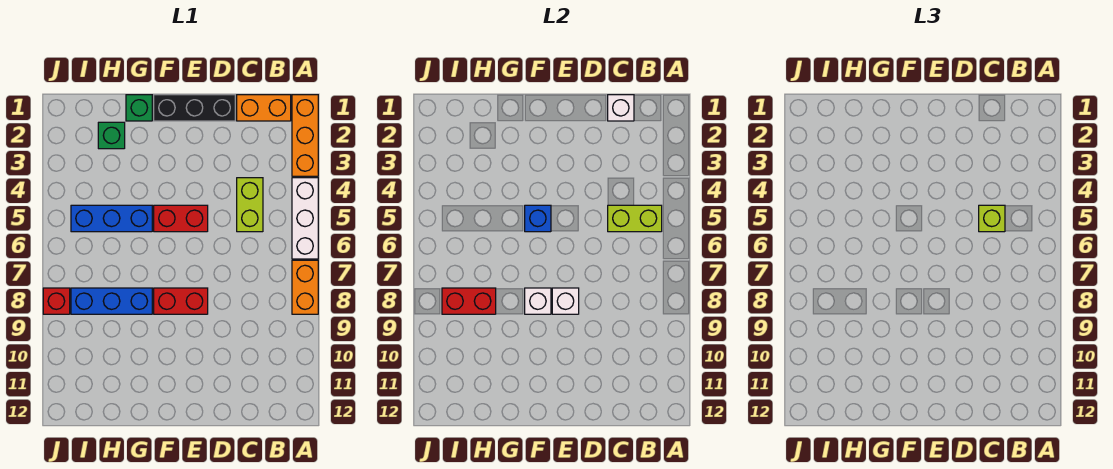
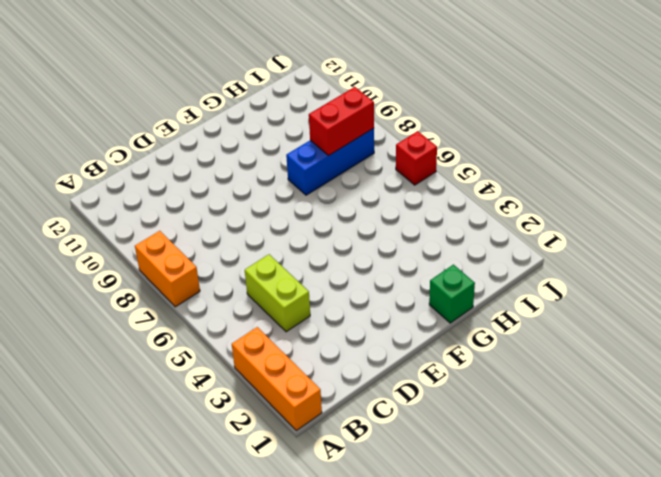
red 1x1 brick [396,131,437,185] -> red 1x1 brick moved to [43,288,70,314]
none -> white 1x3 brick [292,178,318,259]
none -> orange 1x2 brick [237,95,291,121]
none -> black 1x3 brick [154,95,235,121]

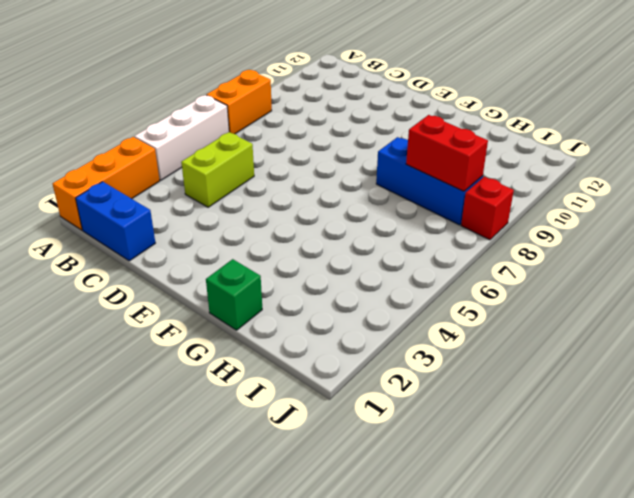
blue 1x2 brick [76,182,155,261] -> orange 1x2 brick [237,95,291,121]
none -> black 1x3 brick [154,95,235,121]
none -> red 1x2 brick [154,205,208,232]
none -> red 1x2 brick [154,288,208,314]

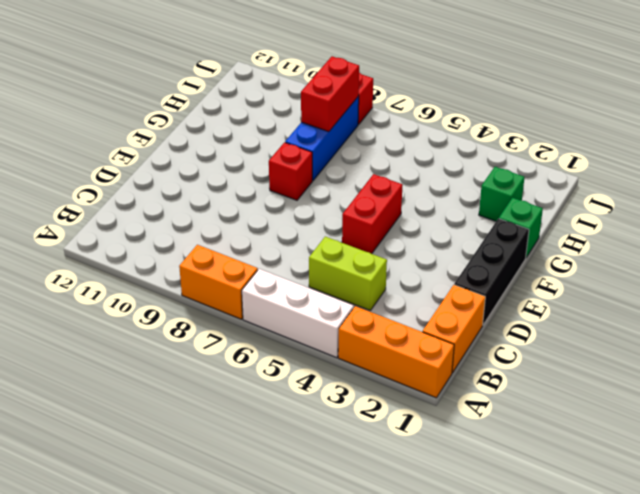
red 1x1 brick [269,142,312,200] -> red 1x2 brick [154,288,208,314]
none -> blue 1x3 brick [71,205,152,232]
none -> lime 1x2 brick [608,205,662,232]
none -> white 1x1 brick [608,95,634,121]

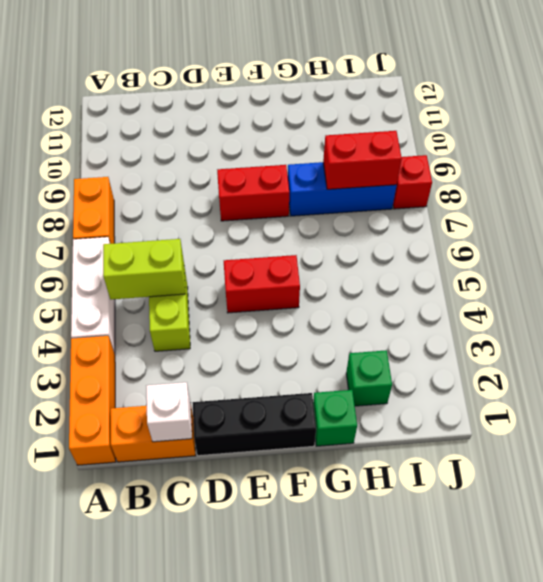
none -> blue 1x3 brick [71,205,152,232]
none -> white 1x1 brick [552,288,579,314]
none -> blue 1x1 brick [525,205,551,232]

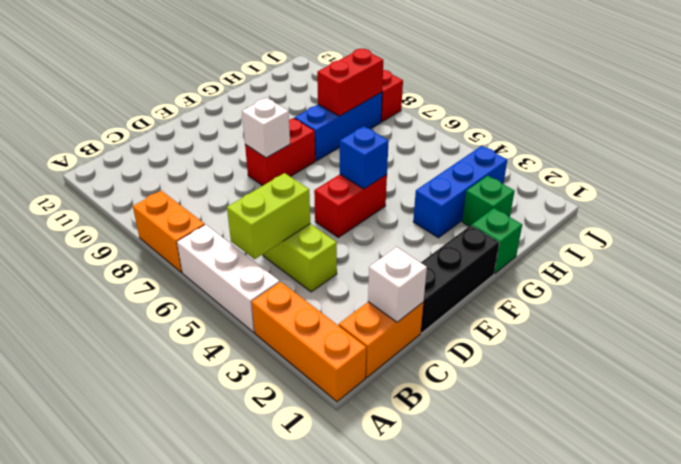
blue 1x3 brick [413,146,507,238] -> blue 1x3 brick moved to [71,205,152,232]
none -> white 1x1 brick [525,288,551,314]
none -> lime 1x1 brick [979,205,1005,232]

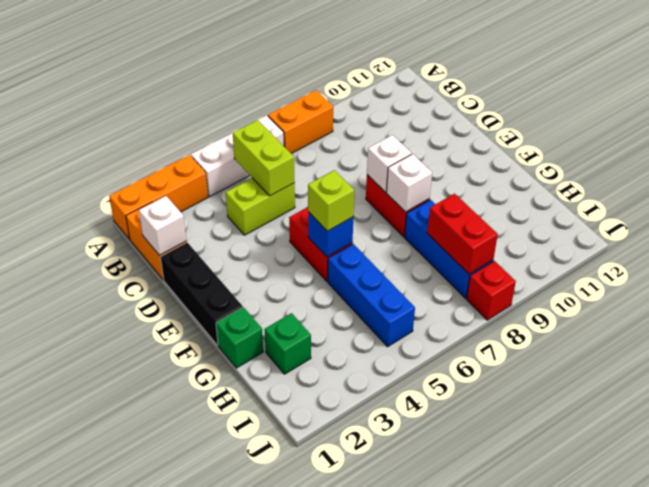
lime 1x1 brick [308,170,354,231] -> lime 1x1 brick moved to [979,205,1005,232]

